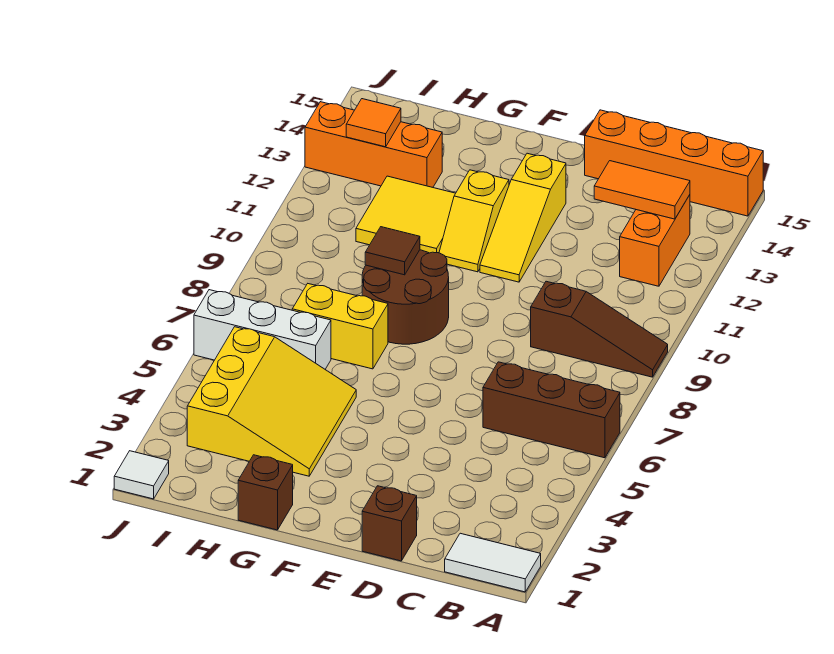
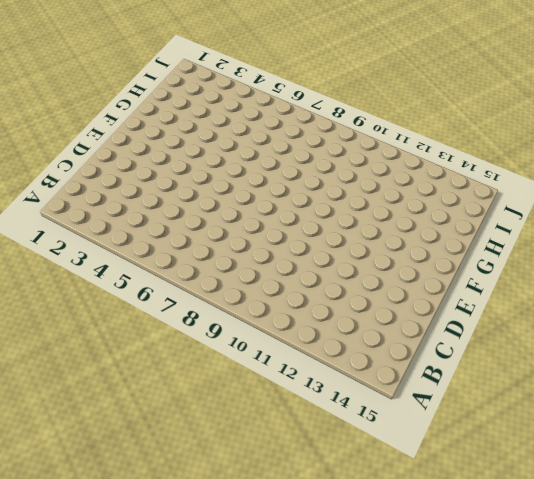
none -> white 1x2 tile [445,533,541,592]
none -> brown 1x3 brick [483,362,620,458]
none -> brown 1x3 slope [531,281,668,377]

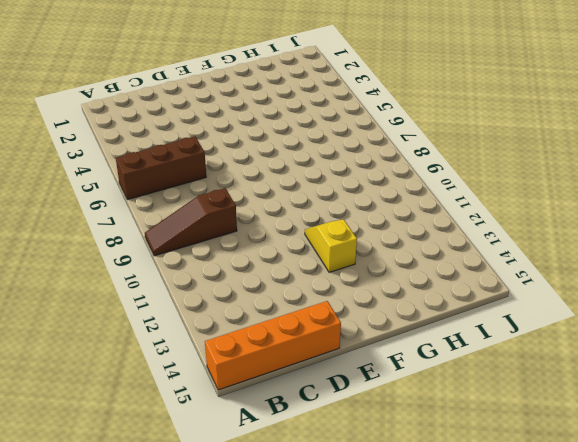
none -> white 1x2 tile [445,533,541,592]
none -> orange 1x2 brick [620,195,690,286]
none -> brown 1x1 brick [362,486,417,561]

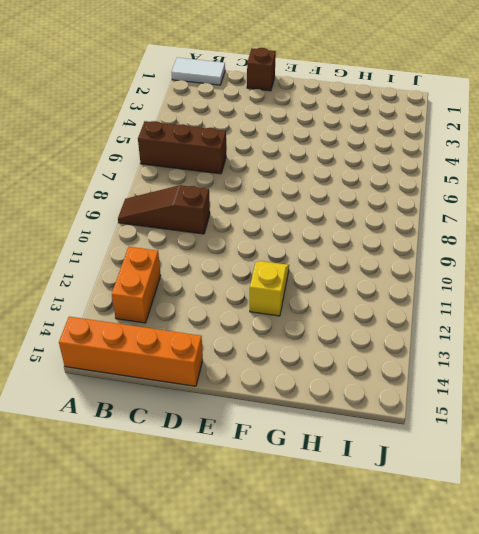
none -> yellow 1x3 slope [480,153,566,282]
none -> brown 2x2 round brick [362,250,449,344]
none -> brown 1x1 brick [238,455,293,530]

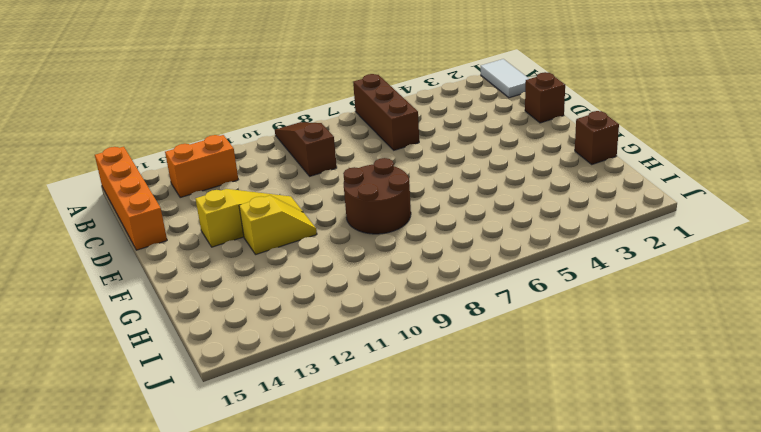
none -> yellow 3x3 slope [187,327,356,476]
none -> yellow 1x2 brick [292,284,388,369]
none -> yellow 2x2 tile [356,176,456,253]

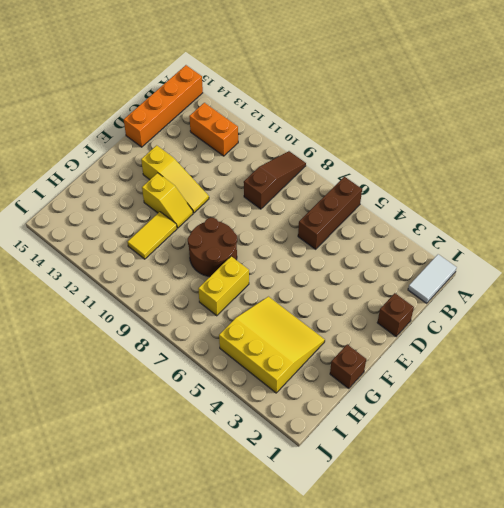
yellow 1x2 tile [128,212,177,259] -> yellow 2x2 tile [356,176,456,253]
none -> white 1x3 brick [194,290,331,369]
none -> orange 1x3 brick [305,102,442,187]
none -> white 1x1 tile [114,451,169,499]

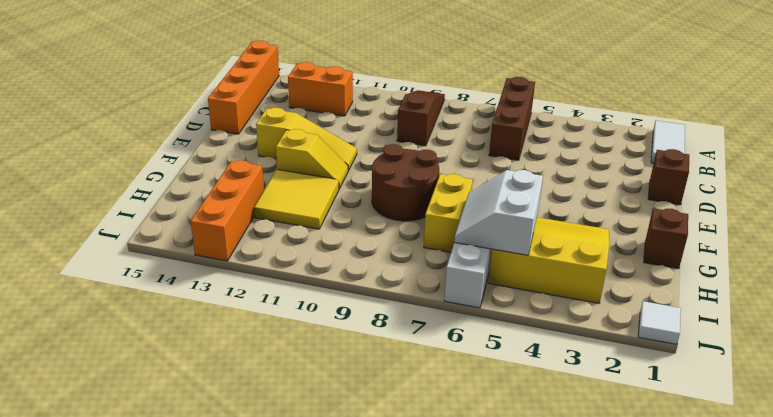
white 2x2 slope [454,170,543,255] -> none
none -> orange 1x2 tile [594,161,690,219]
none -> brown 1x1 tile [365,227,420,275]
none -> orange 1x1 tile [346,99,401,147]

